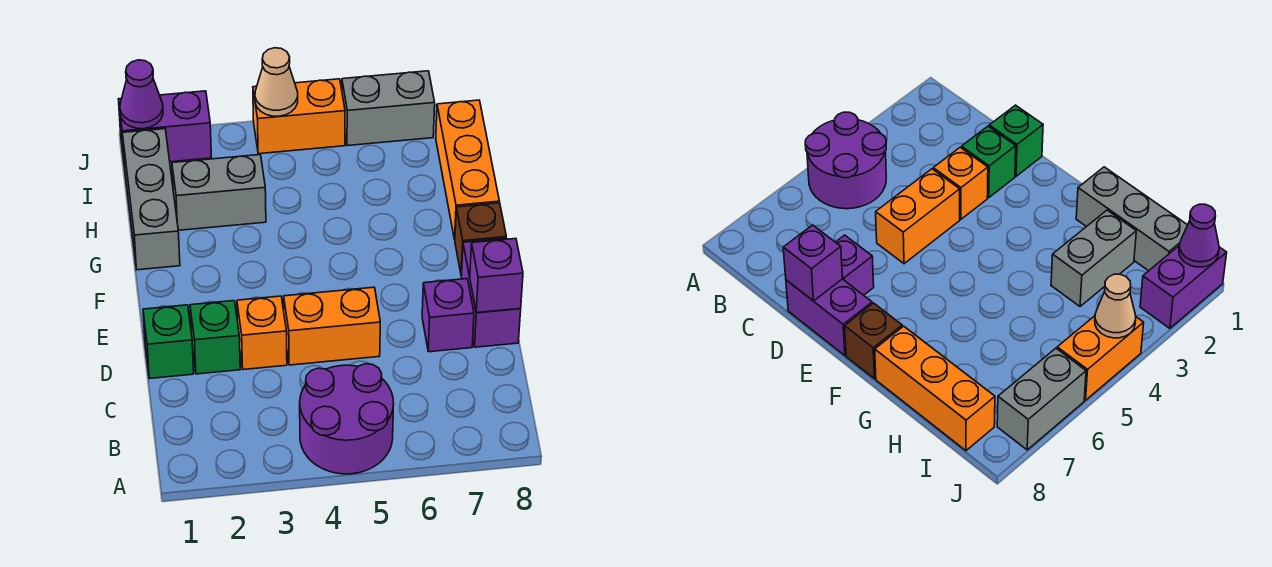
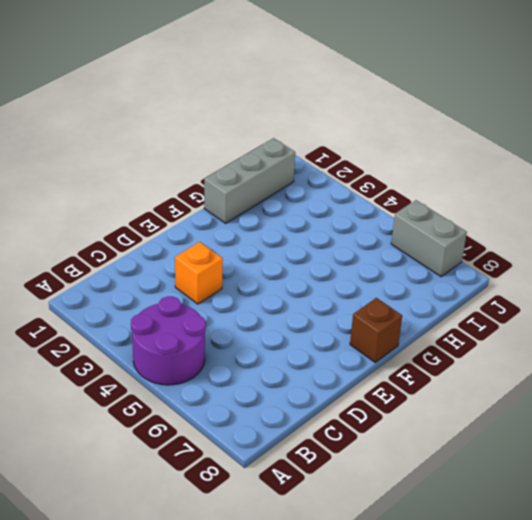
none -> green 1x1 brick [143,305,194,379]
none -> green 1x1 brick [190,301,240,374]
none -> orange 1x2 brick [284,287,380,365]

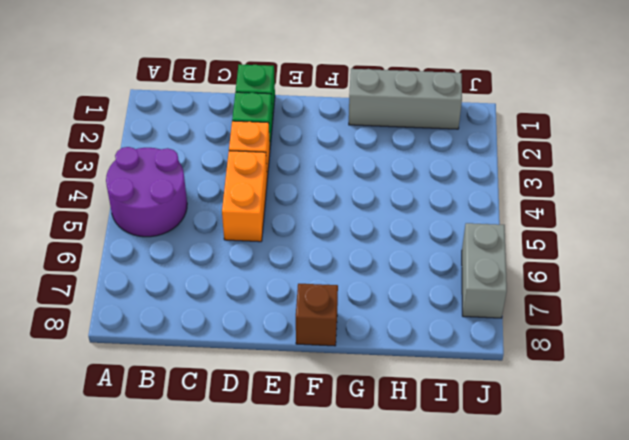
none -> purple 1x1 brick [422,279,474,352]
none -> purple 1x2 brick [461,238,521,347]
none -> orange 1x3 brick [436,100,499,239]

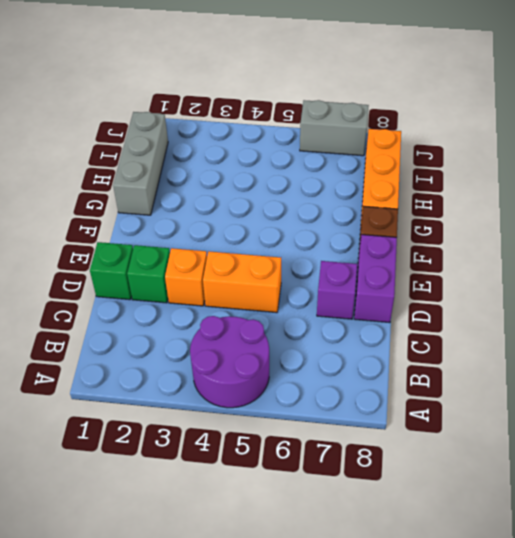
none -> grey 1x2 brick [172,155,266,230]
none -> purple 1x2 brick [118,91,212,162]
none -> orange 1x2 brick [253,79,345,154]

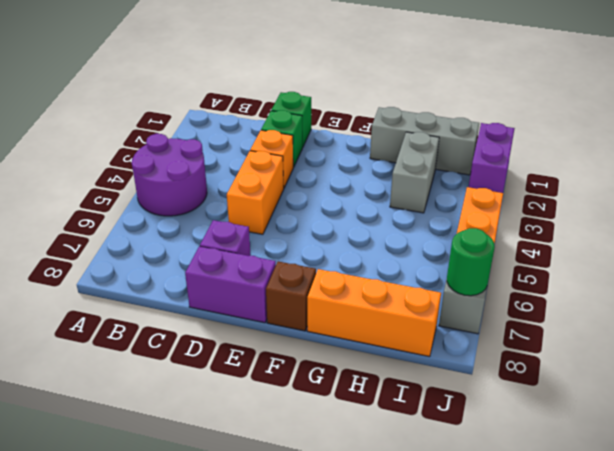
green 1x1 round brick [447,228,495,296] -> none
none -> purple 1x1 brick [470,239,523,313]
none -> purple 1x1 cone [120,60,163,129]
none -> tan 1x1 cone [255,48,298,116]

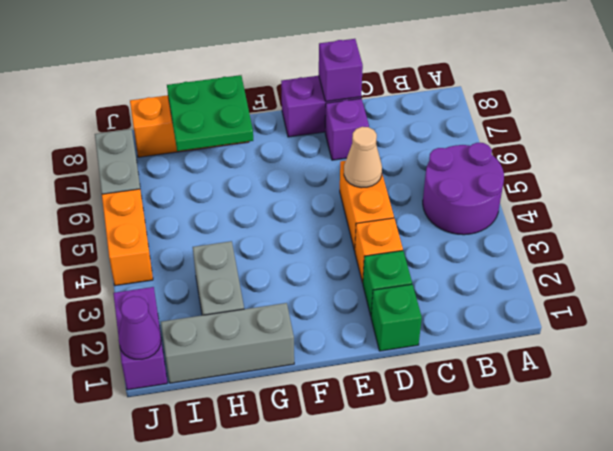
tan 1x1 cone [344,127,382,188] -> tan 1x1 cone moved to [255,48,298,116]
green 2x2 plate [167,75,253,151] -> none
none -> brown 1x1 brick [455,203,506,275]

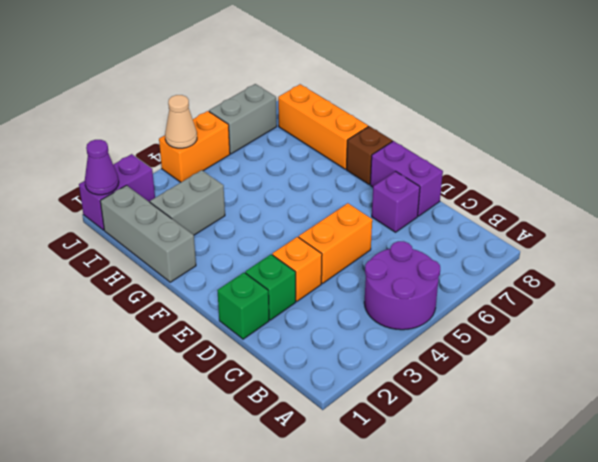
none -> purple 1x1 brick [470,239,523,313]

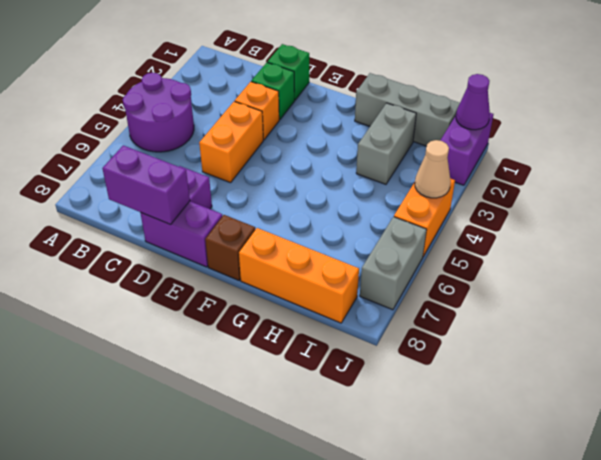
purple 1x2 brick [102,145,190,224] -> purple 1x1 brick [470,239,523,313]

